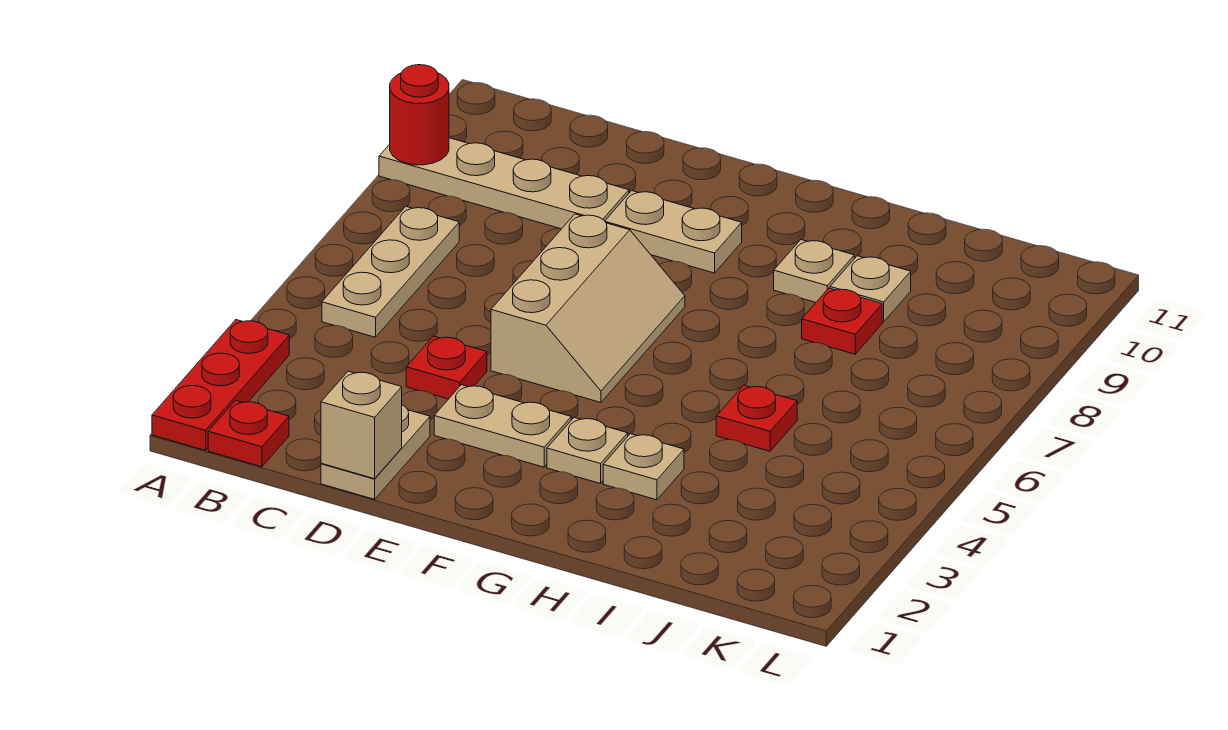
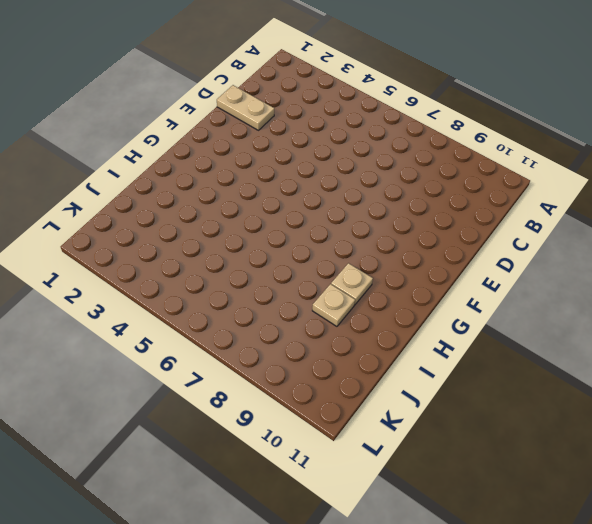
none -> red 1x3 plate [152,320,289,450]
none -> tan 1x4 plate [379,138,629,229]
none -> red 1x1 plate [208,401,289,467]

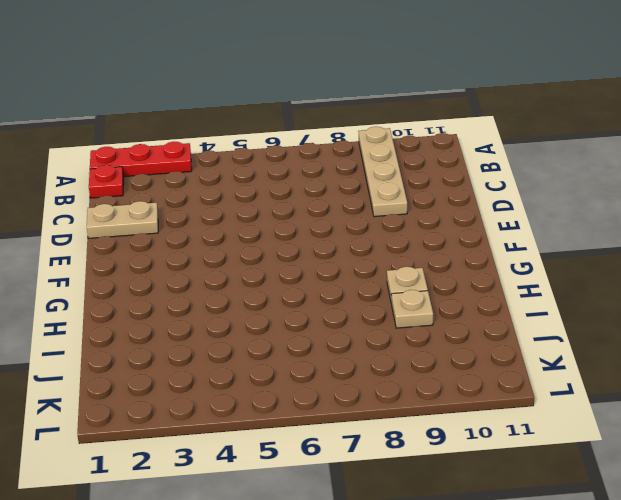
none -> tan 1x3 plate [322,207,459,337]
none -> red 1x1 plate [406,336,487,399]
none -> tan 1x2 plate [434,385,571,467]

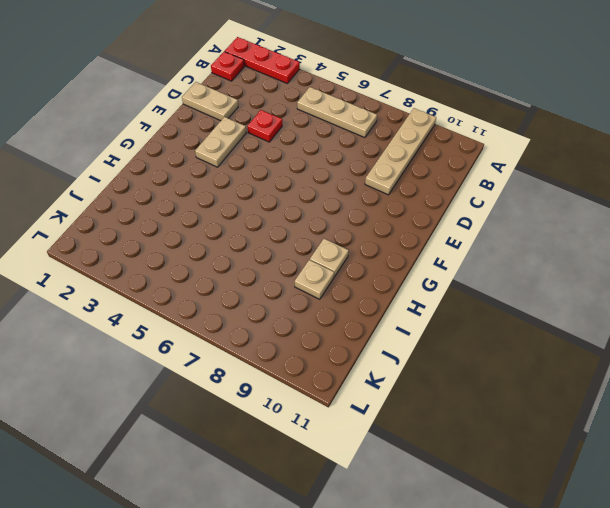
none -> tan 2x3 slope [491,214,685,402]
none -> tan 1x2 plate [605,191,742,273]
none -> tan 1x1 plate [547,417,628,484]

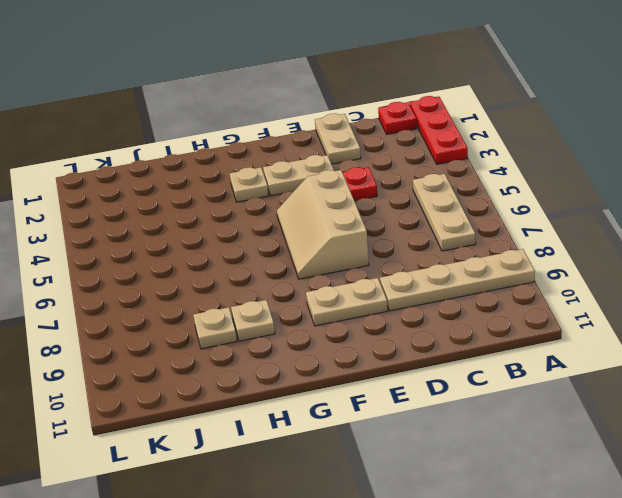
none -> tan 1x1 plate [603,434,684,500]
none -> red 1x1 plate [716,385,797,451]
none -> red 1x1 plate [802,288,882,354]

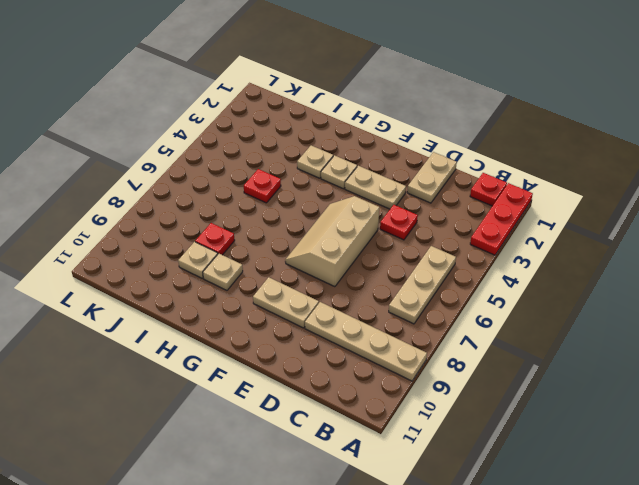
none -> red 1x1 round brick [390,65,449,165]
none -> tan 1x1 brick [321,371,402,479]

